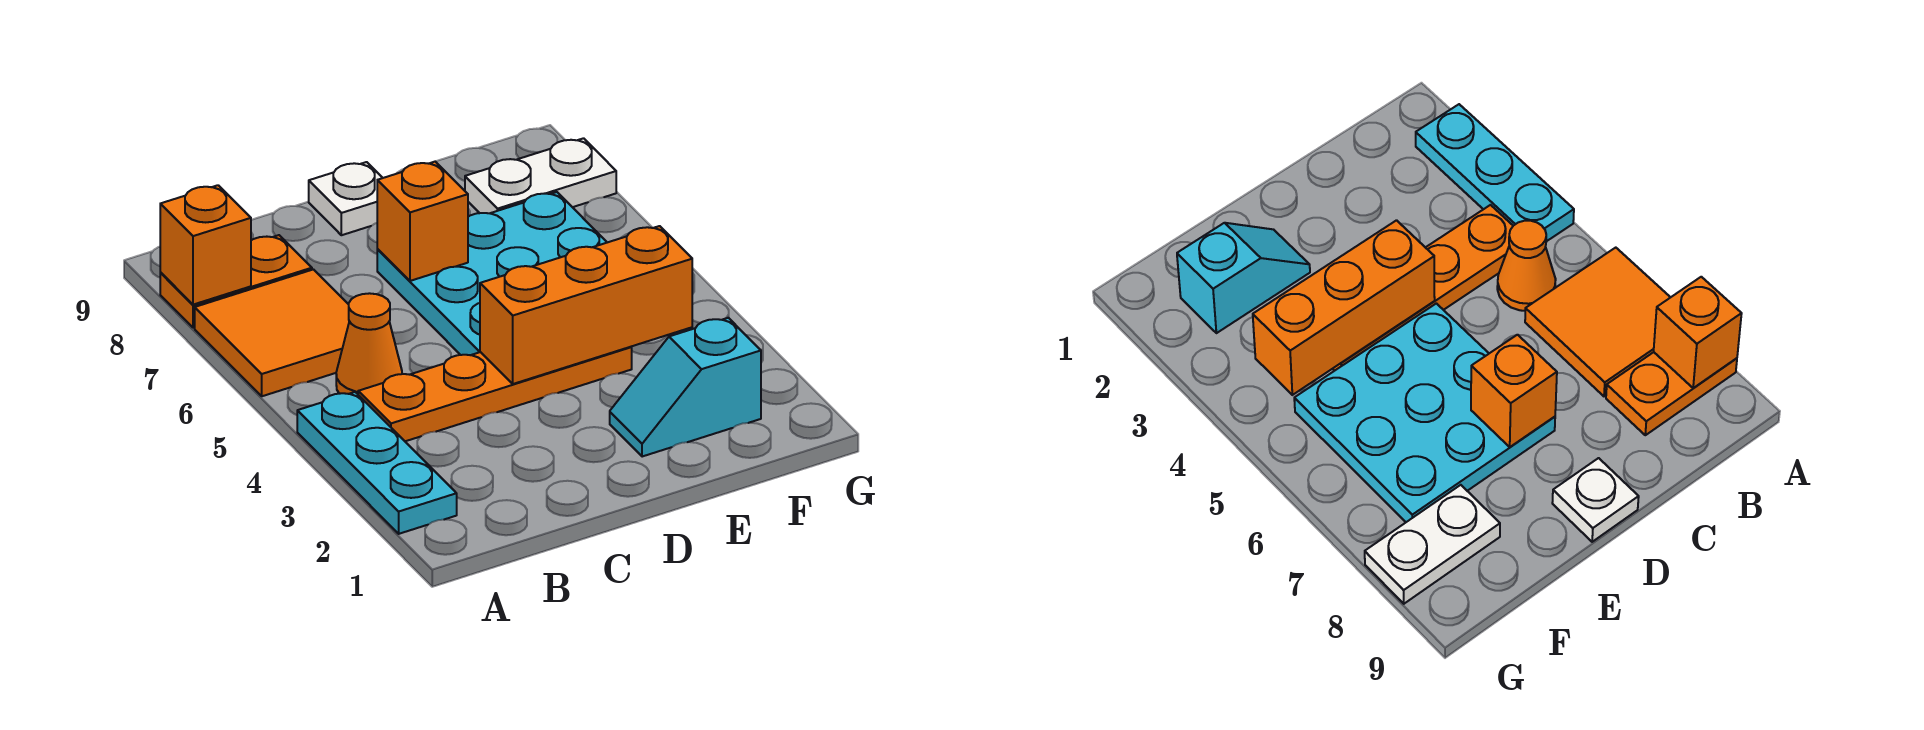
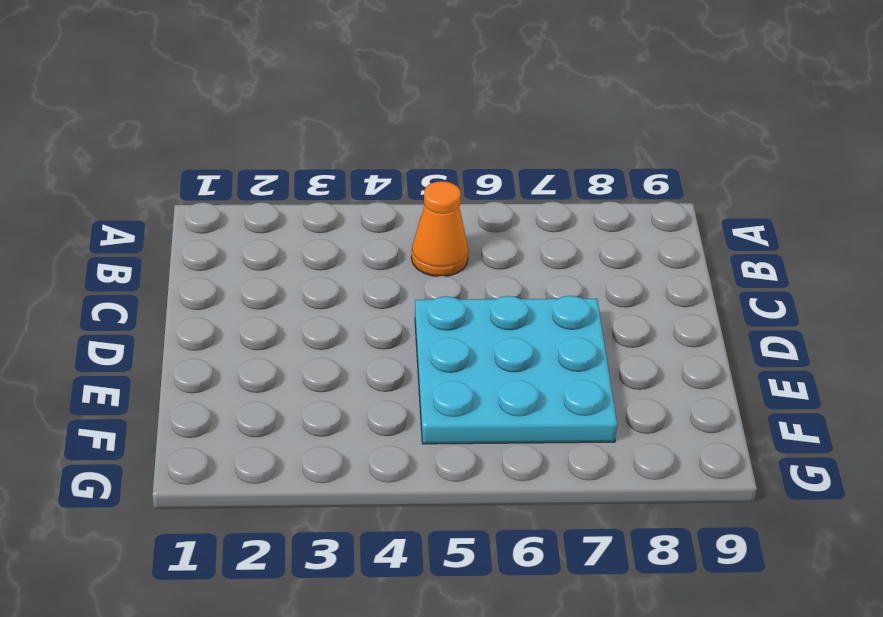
none -> cyan 1x3 plate [297,392,457,534]
none -> orange 2x2 tile [195,269,349,396]
none -> orange 1x2 plate [160,235,312,328]

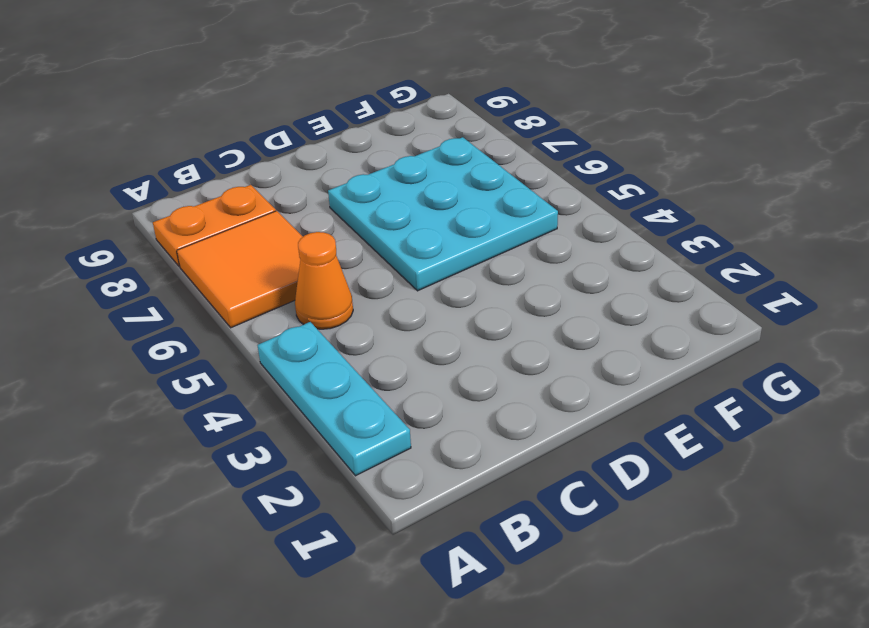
none -> orange 1x4 plate [358,347,632,441]
none -> white 1x1 plate [309,162,382,235]
none -> cyan 1x2 slope [610,318,761,457]

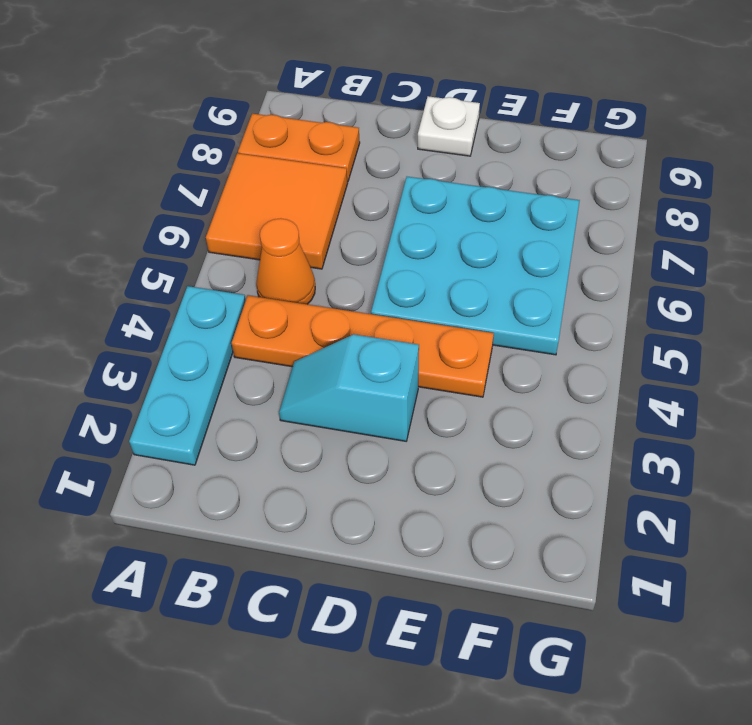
cyan 1x2 slope [279,334,419,441] -> cyan 1x2 slope moved to [610,318,761,457]
none -> white 1x2 plate [465,138,616,213]
none -> orange 1x1 brick [160,185,251,305]
none -> orange 1x3 brick [480,226,692,384]

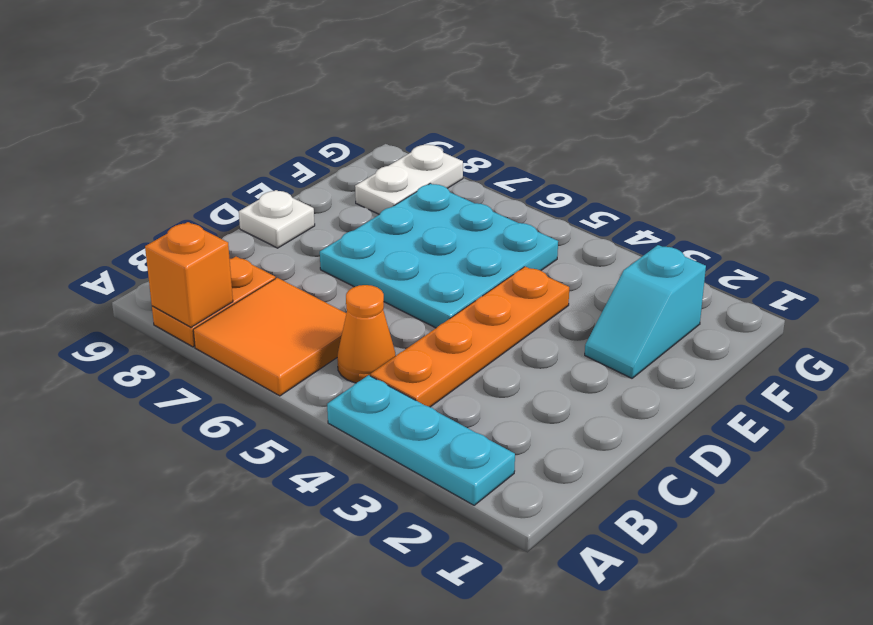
none -> orange 1x3 brick [480,226,692,384]
none -> orange 1x1 brick [377,162,468,281]

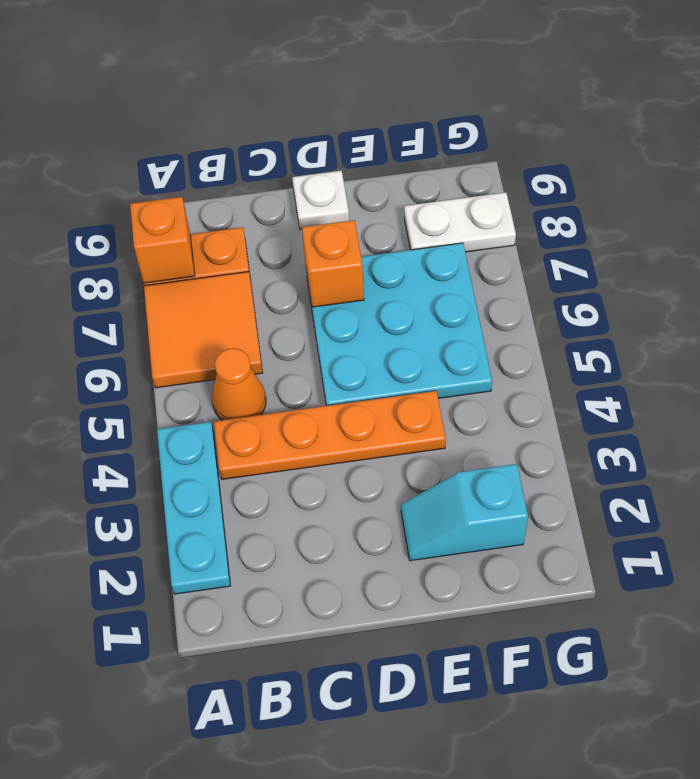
none -> orange 1x3 brick [480,226,692,384]

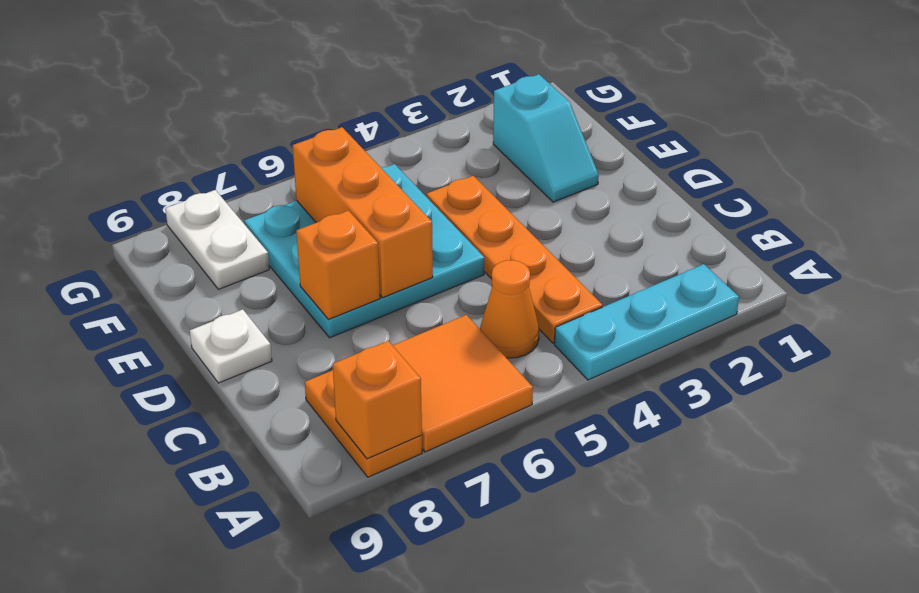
orange 1x3 brick [293,127,433,297] -> orange 1x3 brick moved to [480,226,692,384]

